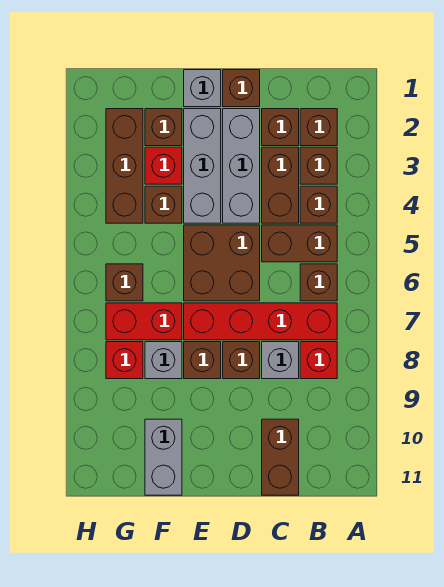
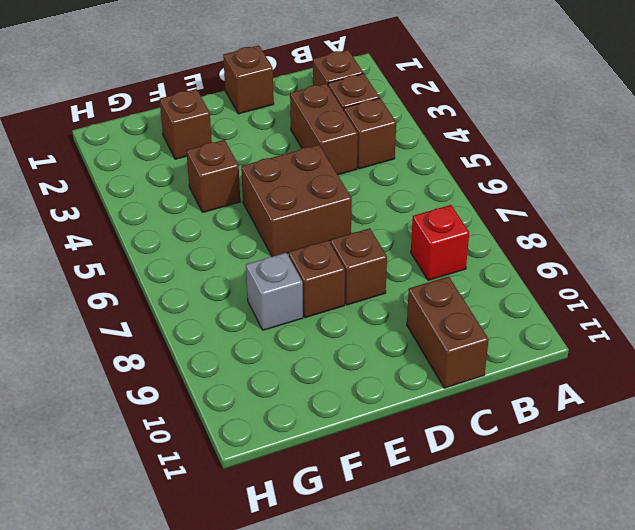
none -> brown 1x2 brick [262,225,337,262]
none -> brown 1x1 brick [300,264,337,301]
none -> red 1x4 brick [184,303,337,340]

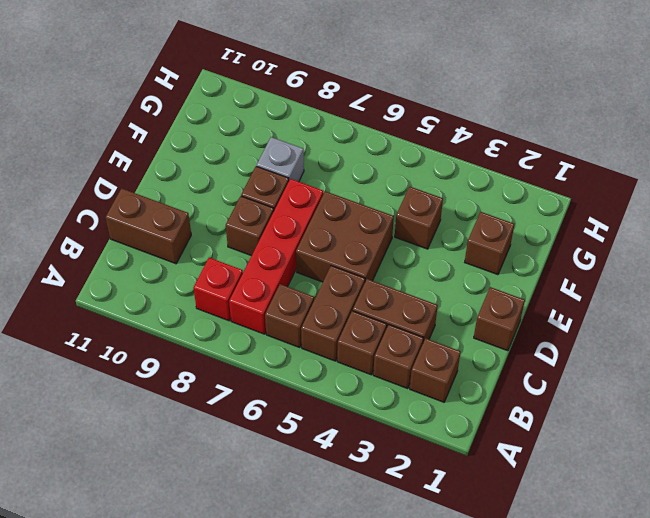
none -> brown 1x1 brick [262,109,299,146]
none -> grey 1x1 brick [262,342,299,379]
none -> grey 1x3 brick [223,109,260,223]

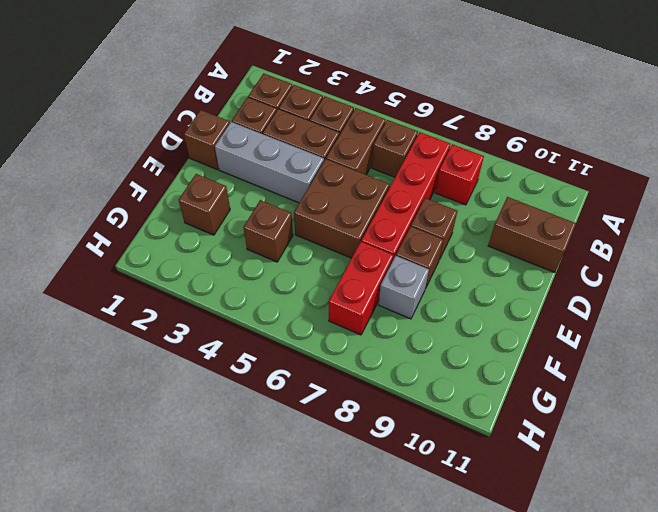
none -> grey 1x1 brick [262,342,299,379]
none -> grey 1x1 brick [184,70,221,107]
none -> grey 1x3 brick [184,109,221,223]

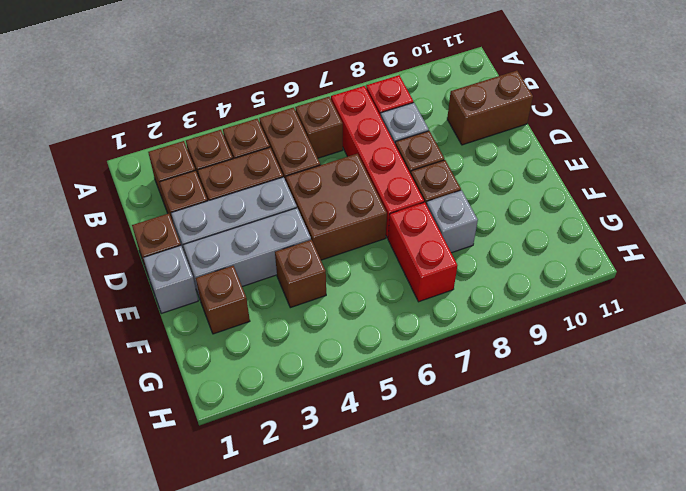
none -> red 1x1 brick [145,147,182,184]
none -> grey 1x2 brick [145,419,182,495]
none -> brown 1x3 brick [106,109,143,223]

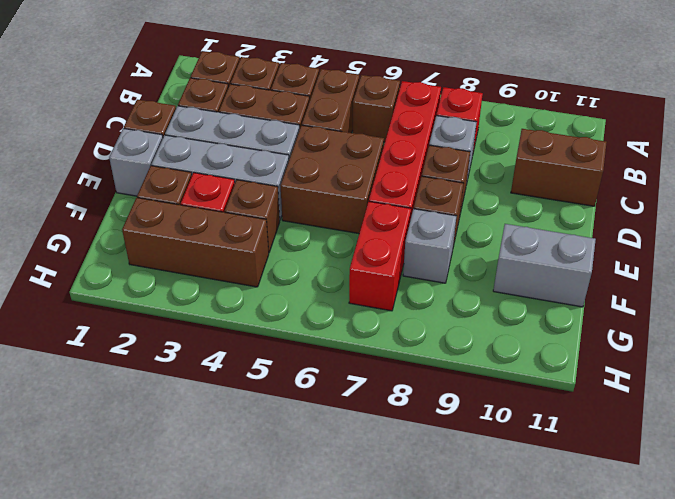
none -> brown 1x1 brick [106,264,143,301]
none -> red 1x1 brick [106,342,143,379]

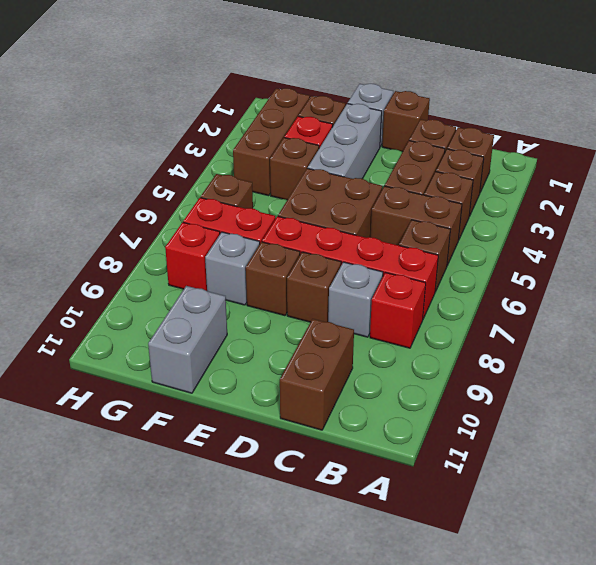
none -> grey 1x3 brick [223,109,260,223]

